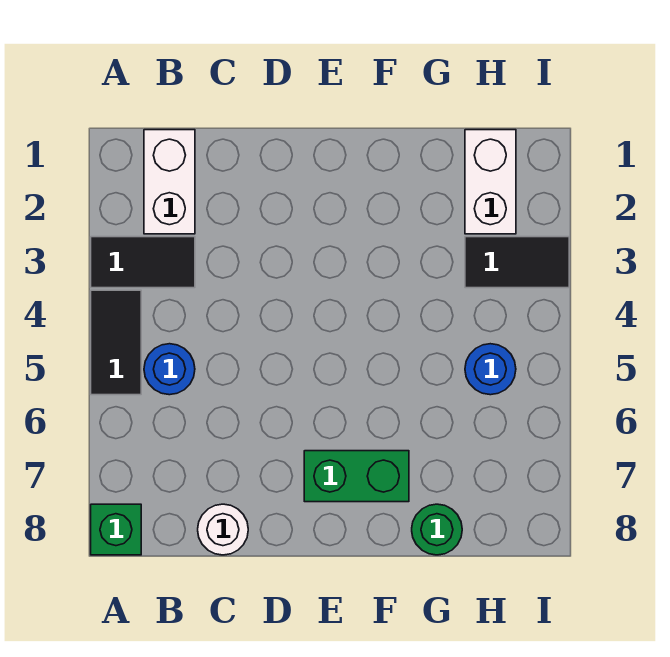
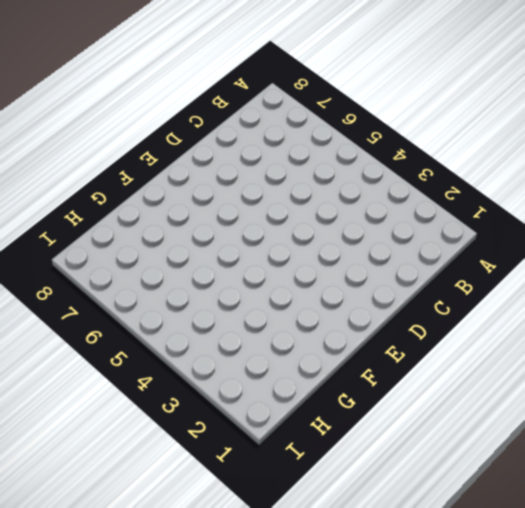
none -> black 1x2 tile [91,237,195,288]
none -> black 1x2 tile [91,290,141,395]

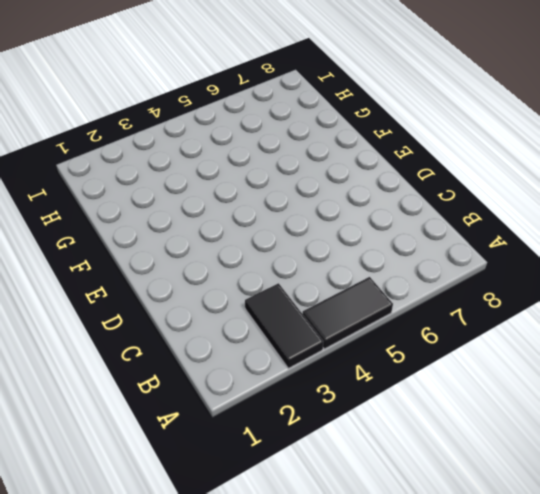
none -> green 1x1 brick [91,504,141,555]
none -> white 1x2 brick [144,130,195,234]

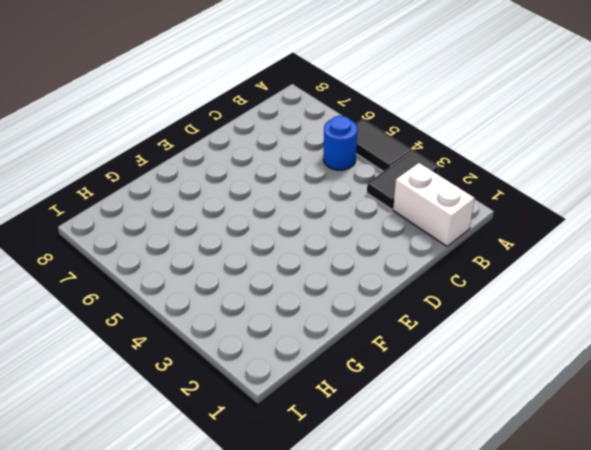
none -> green 1x1 brick [91,504,141,555]
none -> white 1x1 round brick [198,504,248,555]

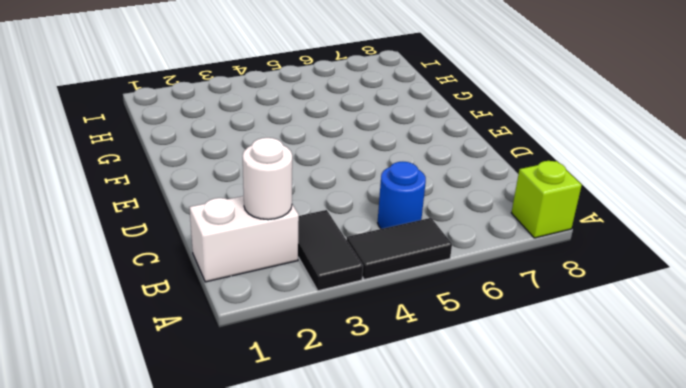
lime 1x1 brick [511,161,582,238] -> green 1x1 brick [91,504,141,555]
white 1x1 round brick [243,138,292,220] -> white 1x1 round brick moved to [198,504,248,555]
none -> green 1x2 brick [304,451,409,502]
none -> green 1x1 round brick [412,504,462,555]

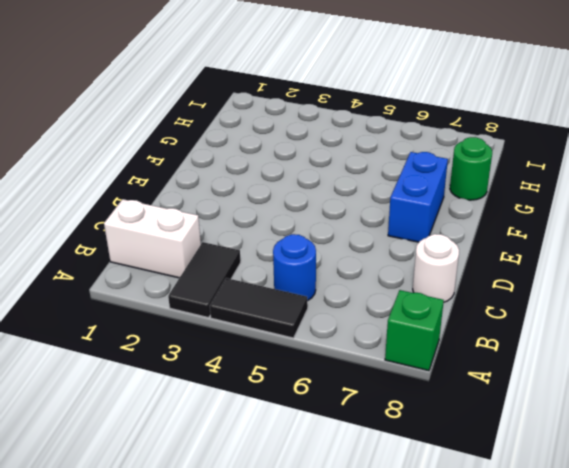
blue 1x2 brick [388,152,448,242] -> green 1x2 brick [304,451,409,502]
none -> white 1x2 brick [465,130,516,234]
none -> black 1x2 tile [465,237,569,288]

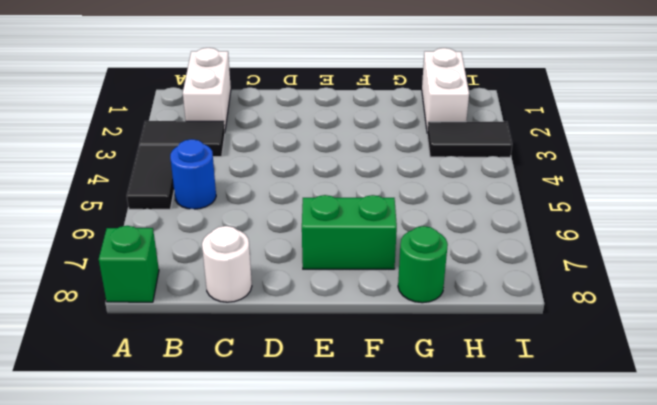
none -> blue 1x1 round brick [465,344,516,395]

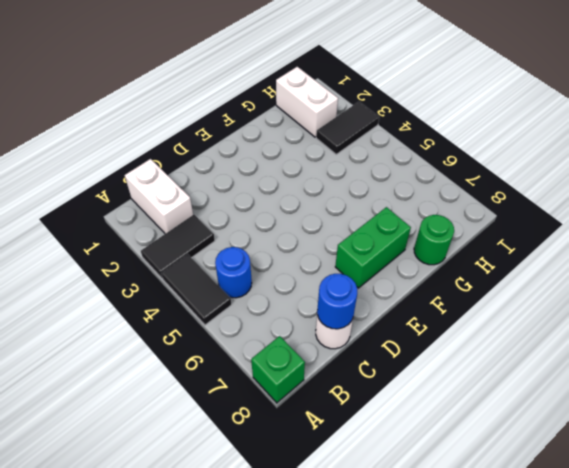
blue 1x1 round brick [317,274,357,329] -> blue 1x1 round brick moved to [465,344,516,395]

